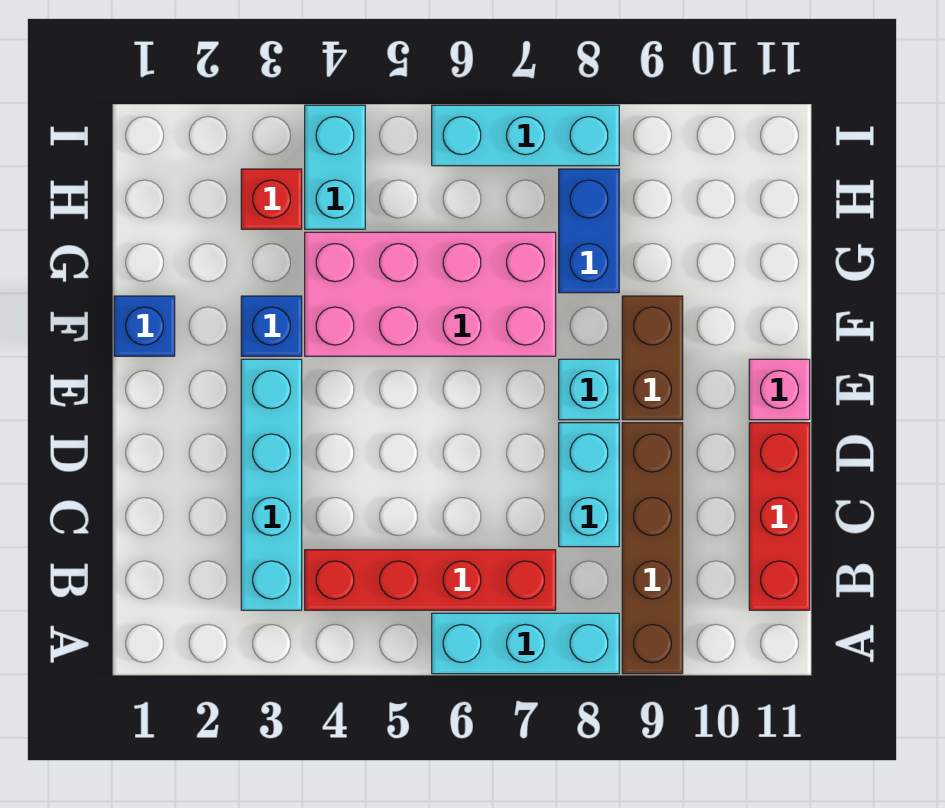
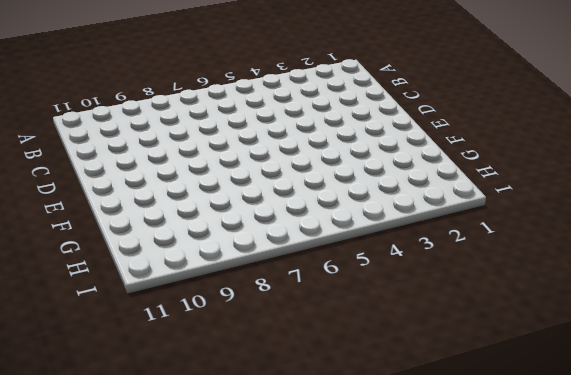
none -> cyan 1x3 brick [432,613,619,674]
none -> brown 1x4 brick [622,423,683,674]
none -> cyan 1x4 brick [241,359,302,610]

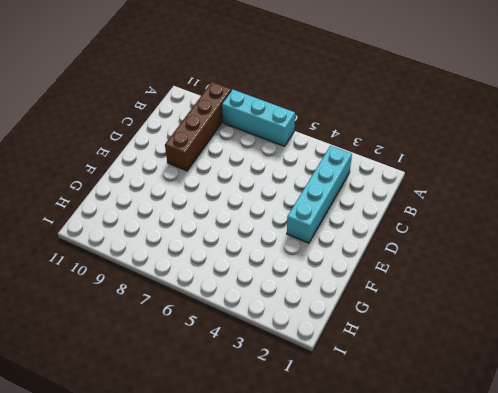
none -> red 1x4 brick [305,550,556,610]
none -> red 1x3 brick [749,423,810,610]
none -> cyan 1x2 brick [559,423,619,547]

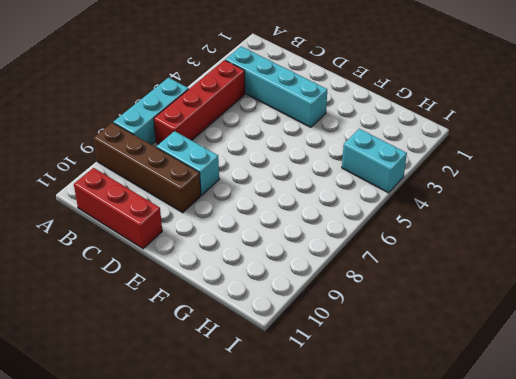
none -> cyan 1x1 brick [559,359,619,420]
none -> brown 1x2 brick [622,296,683,420]
none -> pink 1x1 brick [749,359,810,420]

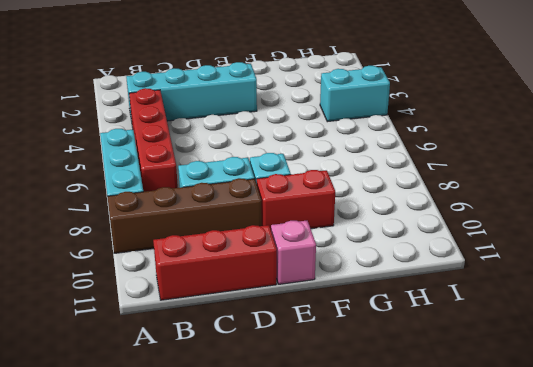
red 1x2 brick [257,170,335,229] -> brown 1x2 brick [622,296,683,420]
none -> blue 1x1 brick [114,296,175,356]
none -> blue 1x1 brick [241,296,302,356]
none -> pink 2x4 brick [305,232,556,356]

